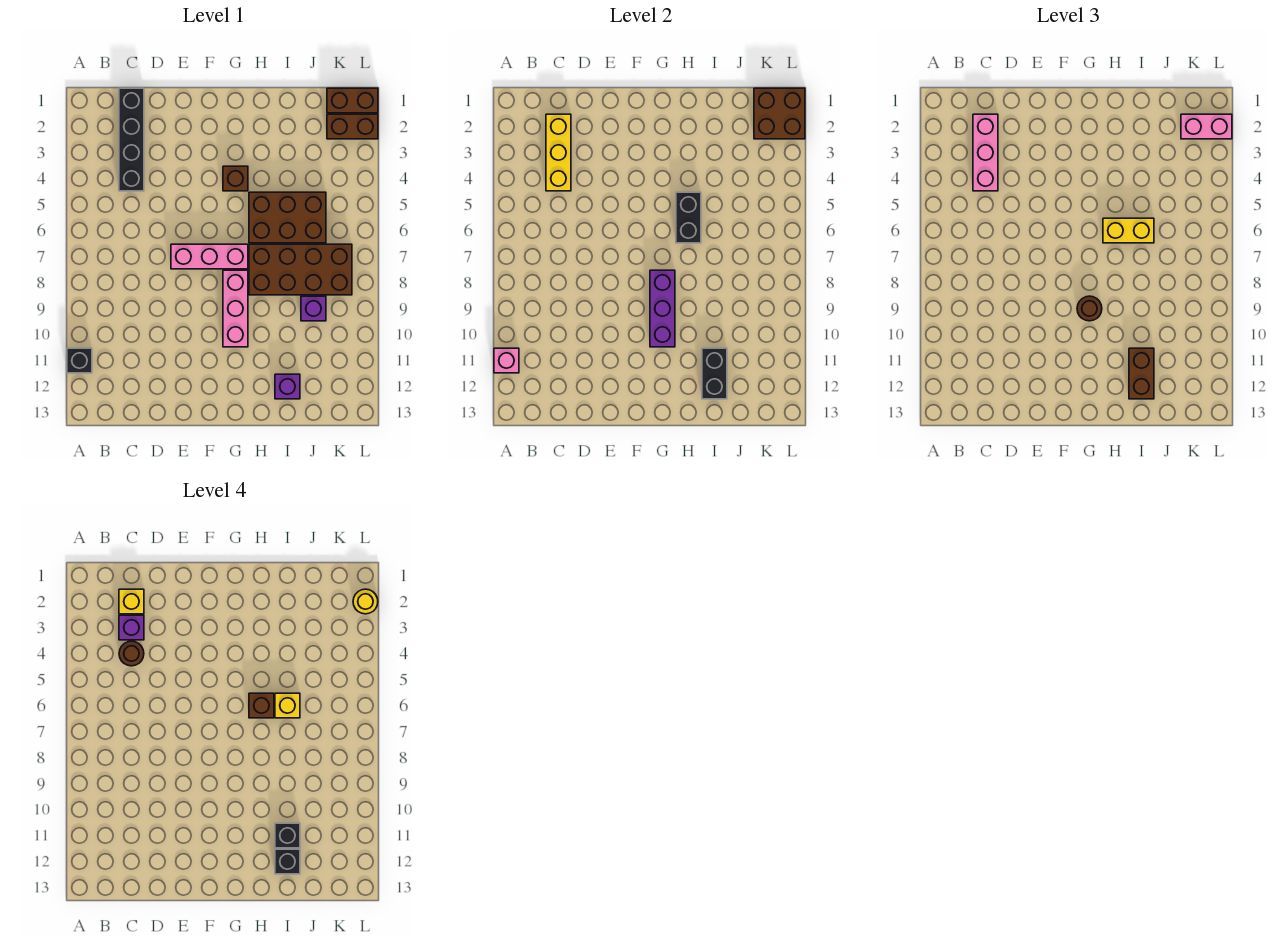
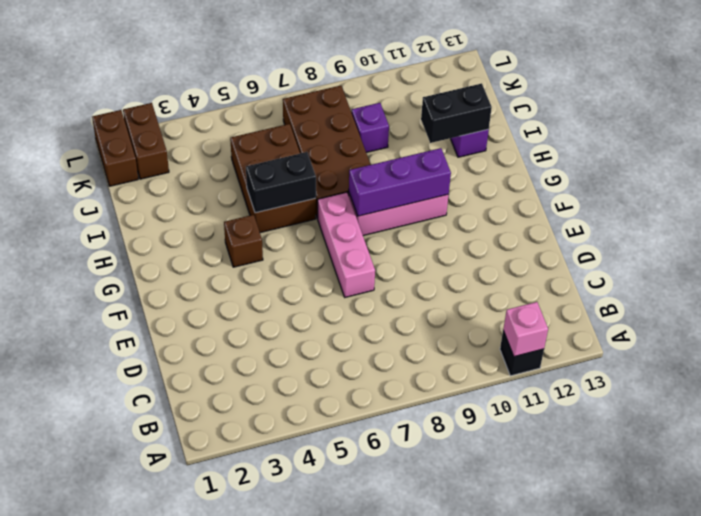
none -> black 1x4 brick [119,88,144,191]
none -> yellow 1x3 brick [546,114,571,191]
none -> brown 2x2 brick [754,88,805,139]
none -> pink 1x3 brick [973,114,998,191]

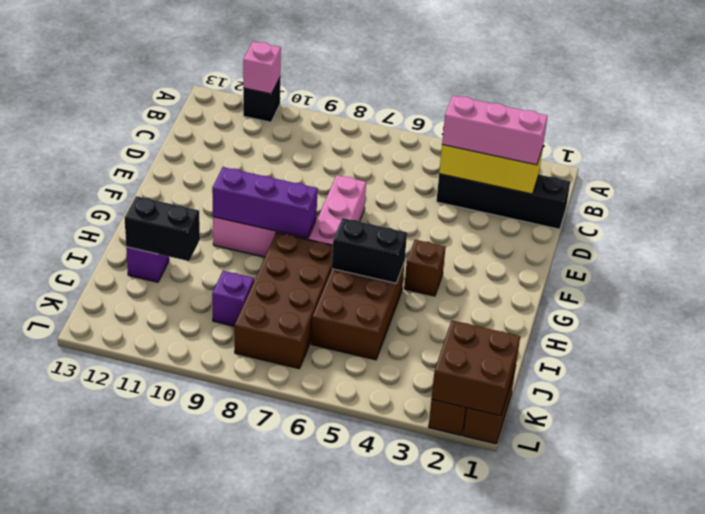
none -> brown 1x1 round brick [1077,296,1102,321]
none -> yellow 1x2 brick [1103,218,1154,243]
none -> brown 1x2 brick [1129,348,1154,399]
none -> pink 1x2 brick [1181,114,1232,139]

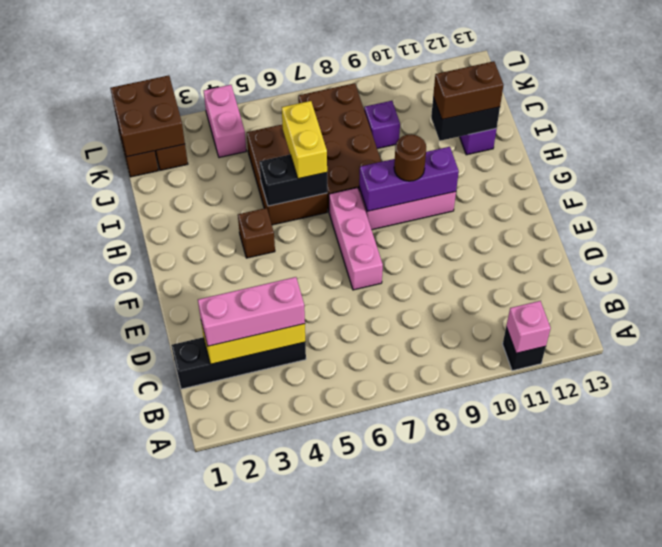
pink 1x2 brick [204,85,246,158] -> pink 1x2 brick moved to [1181,114,1232,139]
none -> yellow 1x1 brick [119,589,144,614]
none -> purple 1x1 brick [119,615,144,640]
none -> brown 1x1 round brick [119,641,144,666]
none -> brown 1x1 brick [249,693,274,718]

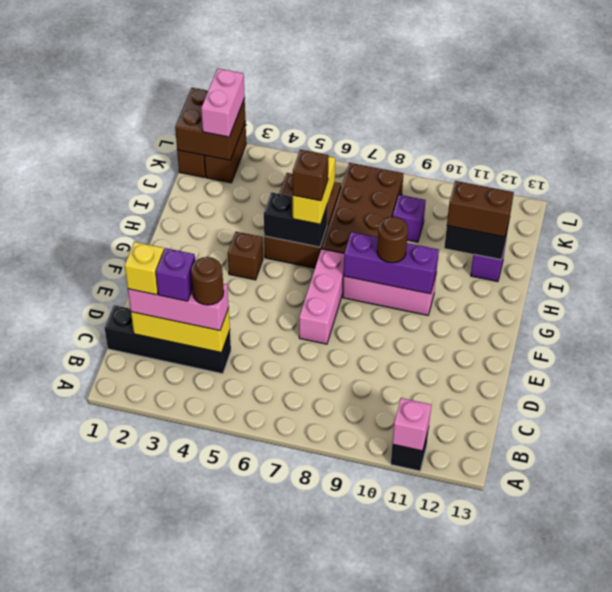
none -> yellow 1x1 brick [275,693,300,718]
none -> black 1x1 brick [275,823,300,848]
none -> black 1x1 brick [275,849,300,874]
none -> yellow 1x1 round brick [353,589,378,614]

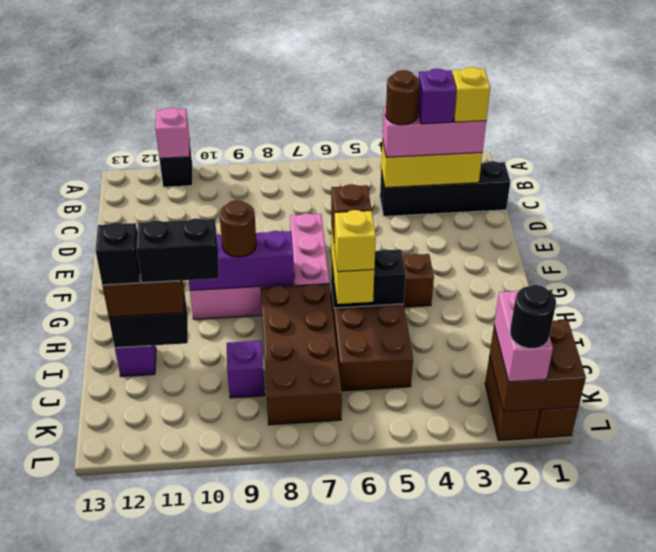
black 1x2 brick [136,218,219,283] -> black 1x1 brick [275,823,300,848]
black 1x1 round brick [510,285,556,349] -> yellow 1x1 round brick [353,589,378,614]

